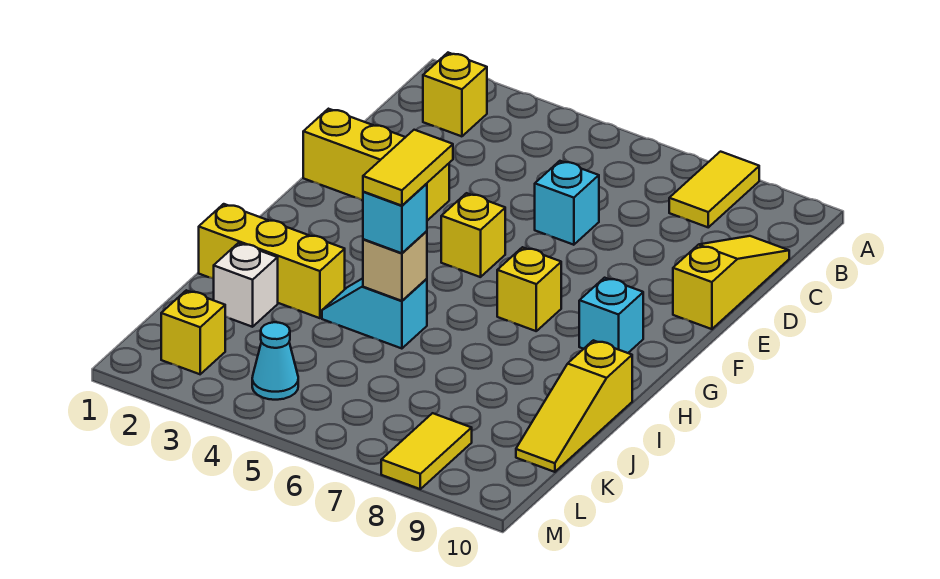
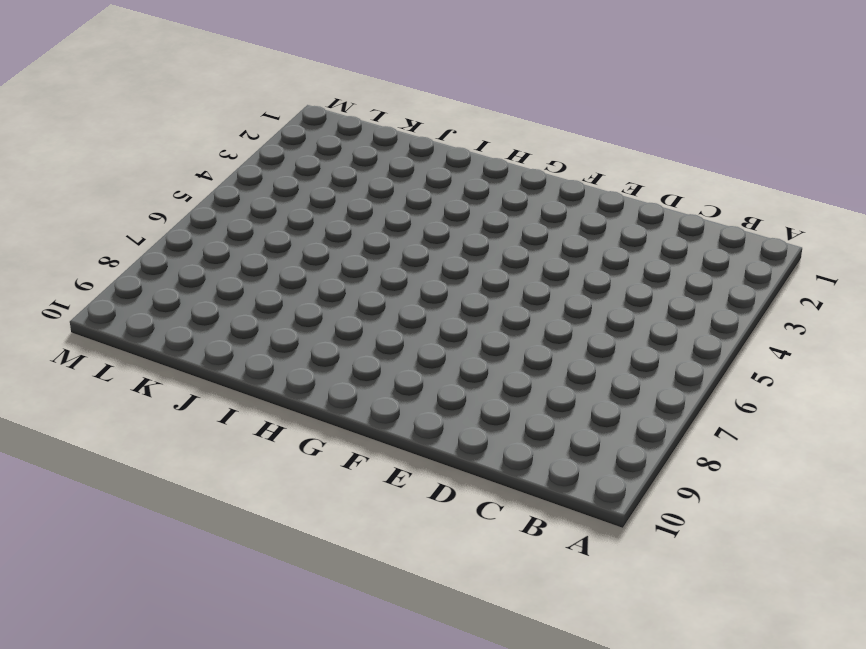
none -> yellow 1x2 tile [669,152,759,227]
none -> yellow 1x1 brick [423,53,487,136]
none -> yellow 1x3 slope [673,236,789,329]

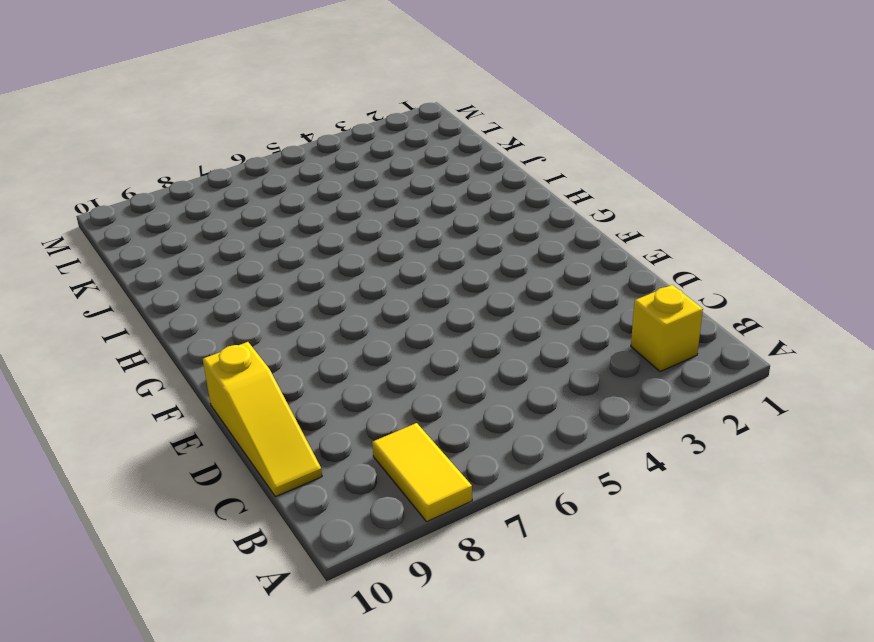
none -> cyan 1x1 brick [535,161,599,245]
none -> yellow 1x3 brick [303,109,449,221]
none -> yellow 1x1 brick [441,193,505,277]

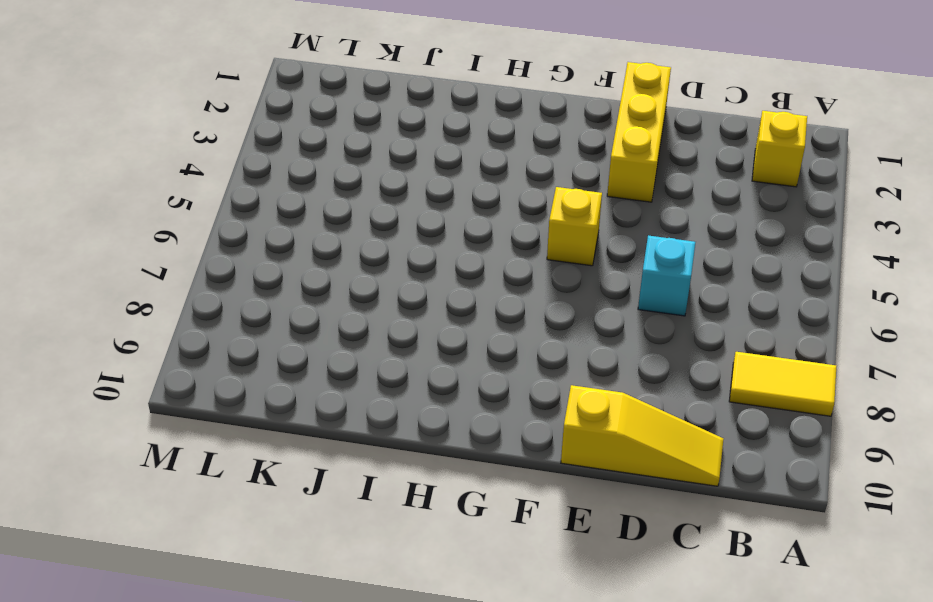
none -> yellow 1x1 brick [497,247,561,331]
none -> cyan 1x1 brick [579,278,643,353]
none -> yellow 1x3 brick [199,204,345,318]

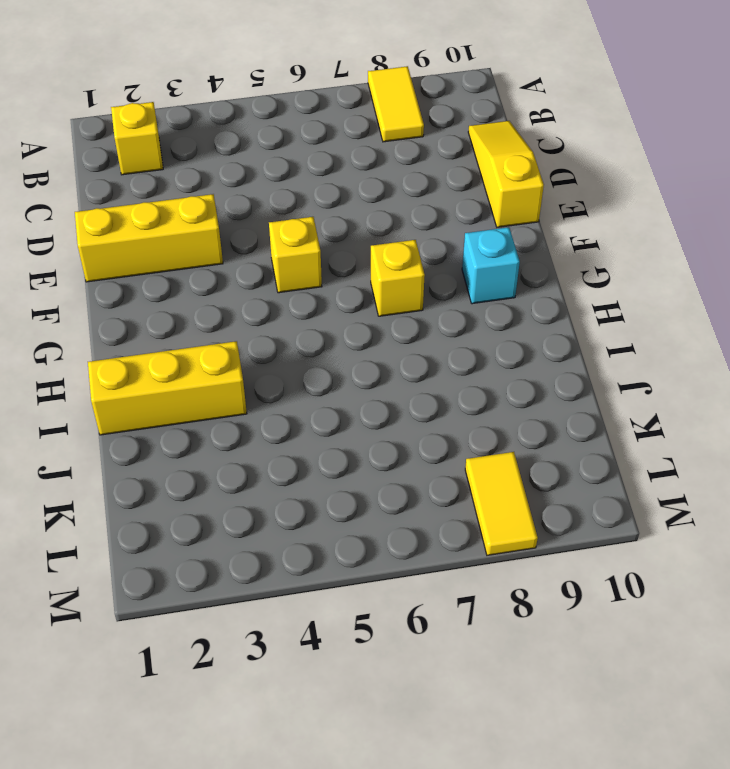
none -> cyan 1x1 brick [535,161,599,245]
none -> cyan 1x2 slope [322,278,427,349]
none -> yellow 1x3 slope [516,340,632,472]

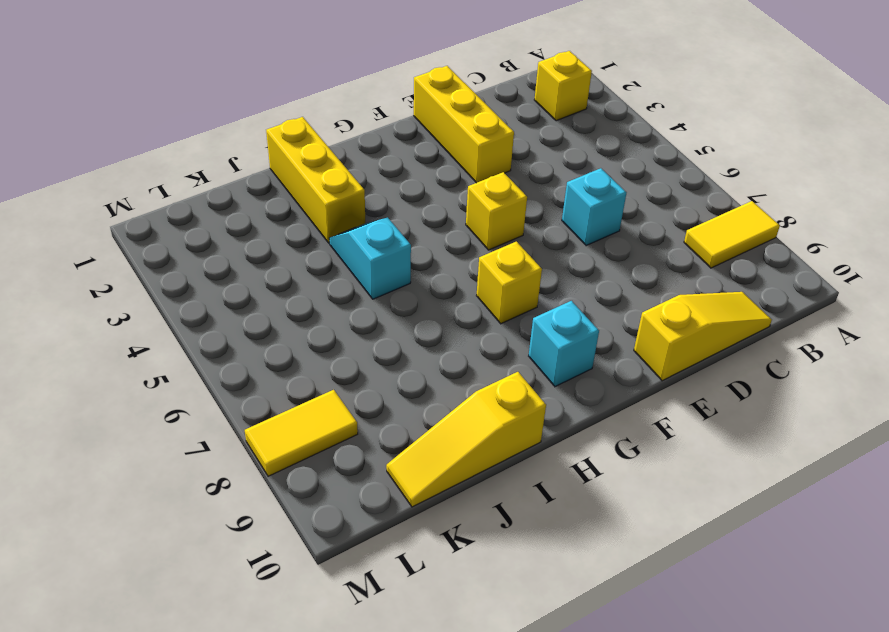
none -> white 1x1 brick [214,243,278,327]
none -> yellow 1x1 brick [161,290,225,374]
none -> cyan 1x1 cone [252,322,298,400]

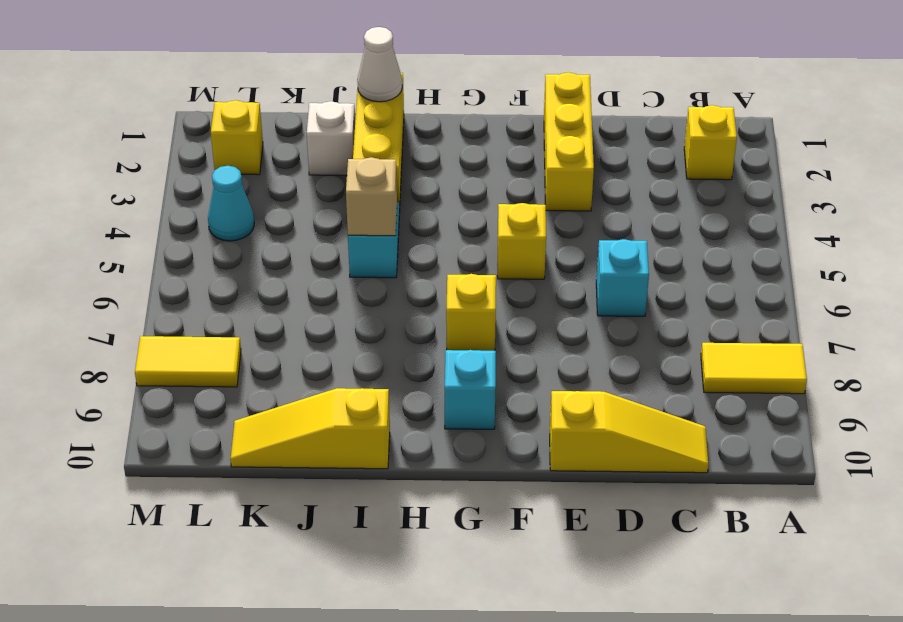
white 1x1 cone [357,27,402,102] -> none
none -> cyan 1x1 brick [363,184,427,253]
none -> yellow 1x2 tile [363,130,453,206]

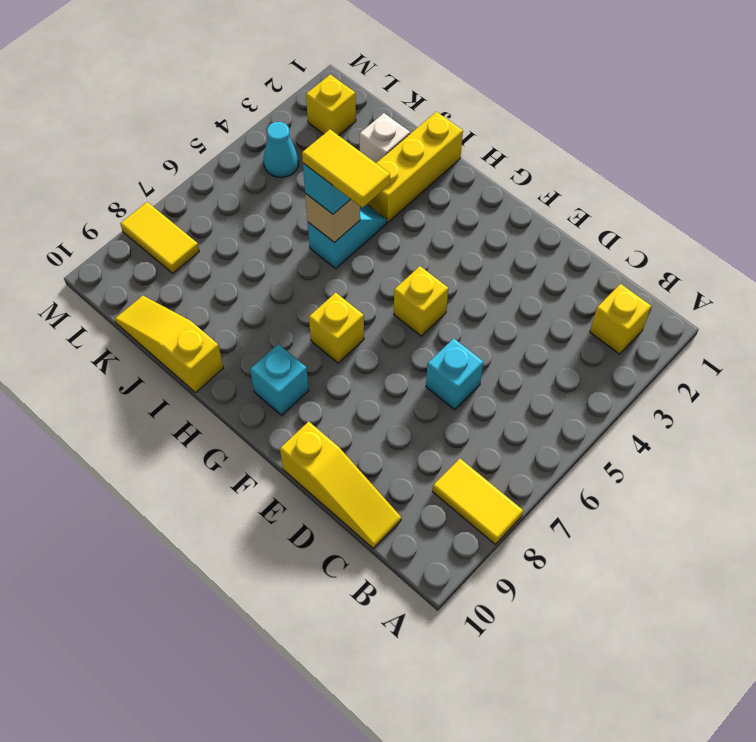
none -> yellow 1x3 brick [303,109,449,221]

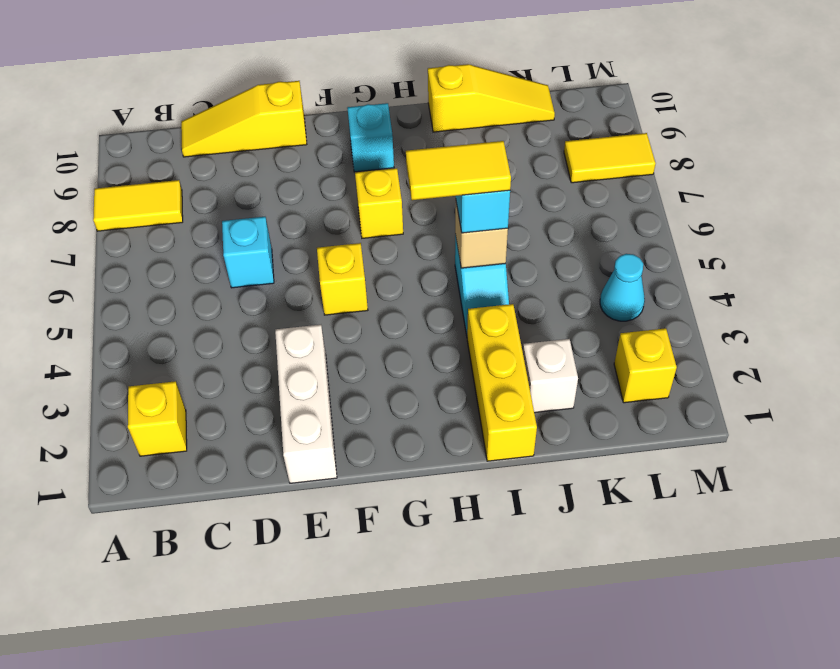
white 1x3 brick [275,325,337,483] -> yellow 1x3 brick [303,109,449,221]

